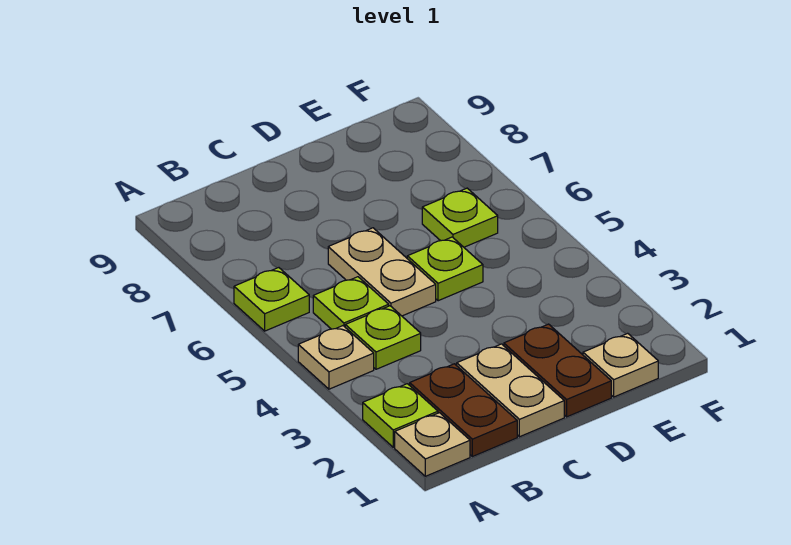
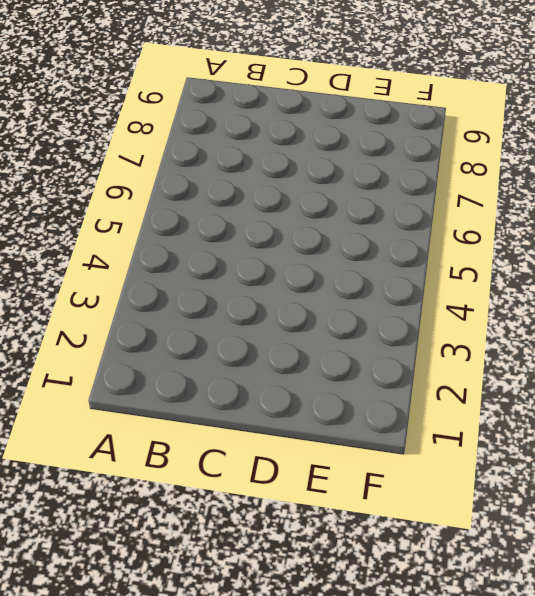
none -> tan 1x1 plate [395,413,470,476]
none -> lime 1x1 plate [363,384,438,447]
none -> tan 1x1 plate [298,326,374,389]

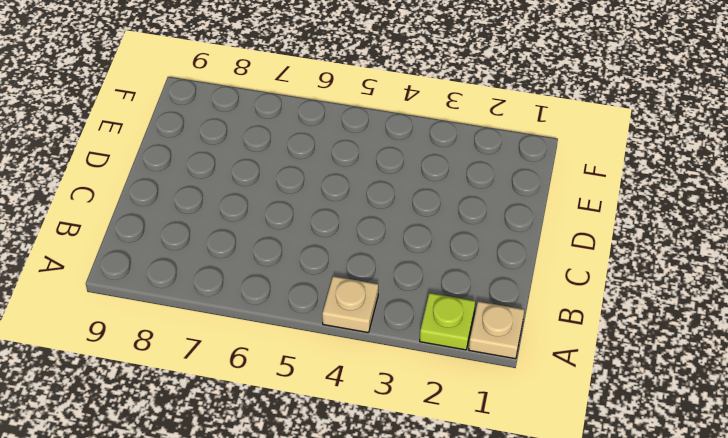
none -> lime 1x1 plate [234,268,309,331]
none -> brown 1x2 plate [410,364,517,457]
none -> lime 1x1 plate [345,306,421,369]

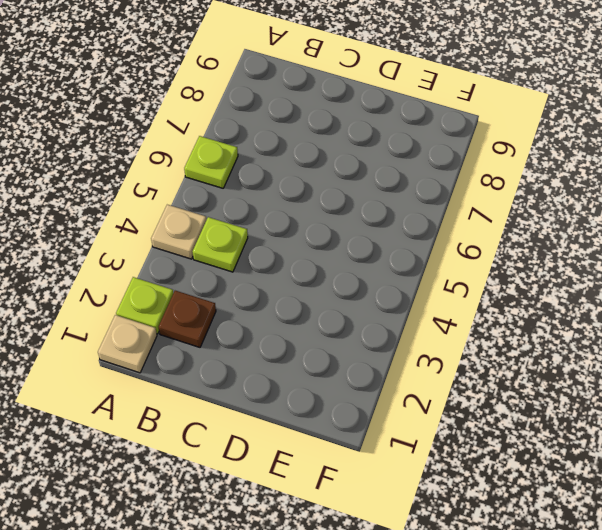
brown 1x1 plate [158,291,216,347] -> brown 1x2 plate [410,364,517,457]
none -> lime 1x1 plate [313,277,389,329]
none -> tan 1x2 plate [456,344,564,437]
none -> tan 1x2 plate [328,228,436,316]

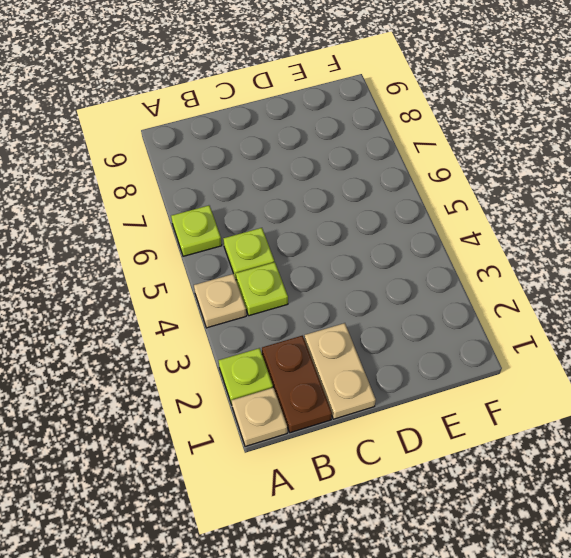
none -> tan 1x2 plate [328,228,436,316]
none -> brown 1x2 plate [504,324,611,417]
none -> lime 1x1 plate [407,237,483,301]

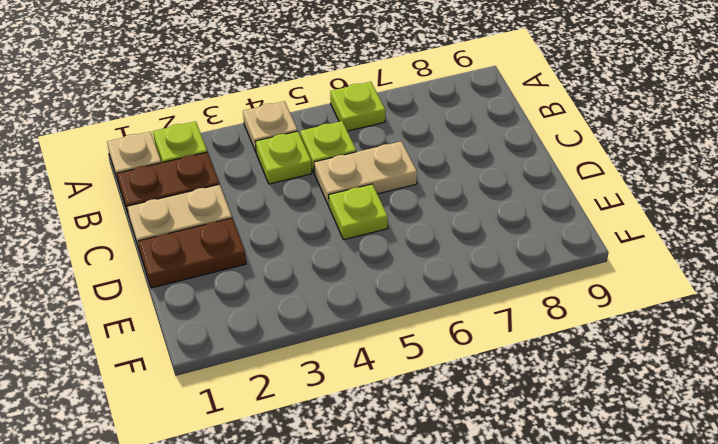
none -> tan 1x1 plate [583,333,658,397]
none -> lime 1x1 plate [422,188,498,247]

